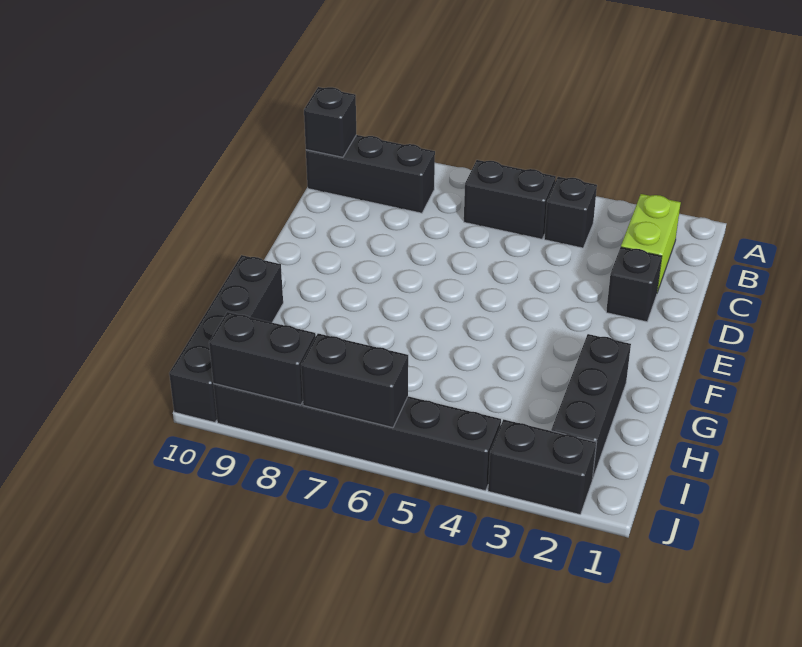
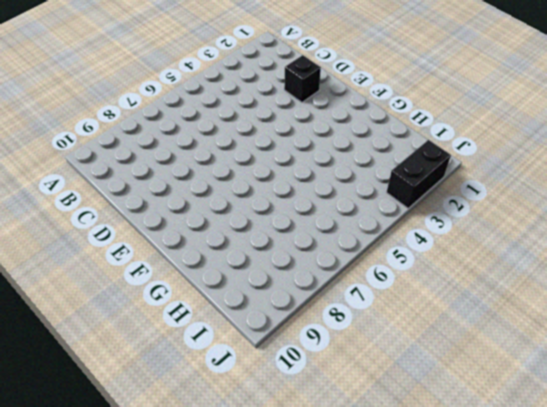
none -> lime 1x2 brick [621,194,681,292]
none -> black 1x1 brick [544,177,597,248]
none -> black 1x2 brick [464,160,556,239]

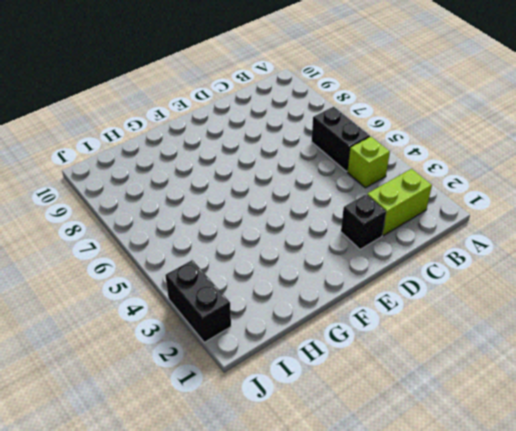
lime 1x1 brick [347,137,390,188] -> black 1x1 brick [544,177,597,248]
none -> black 1x3 brick [306,135,435,213]
none -> black 1x3 brick [551,334,631,479]
none -> black 1x4 brick [169,255,283,422]

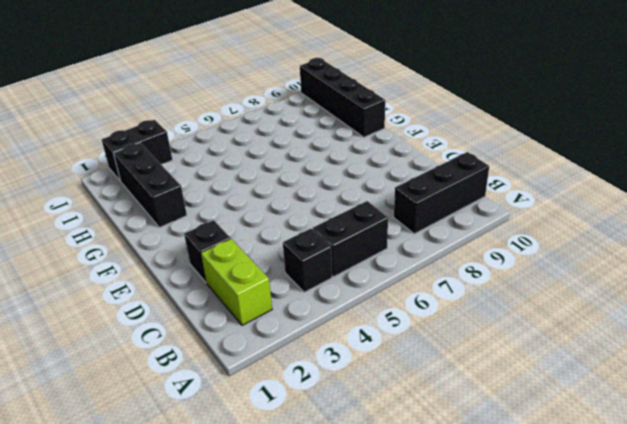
none -> black 1x6 brick [213,384,501,491]
none -> black 1x1 brick [304,87,356,157]
none -> black 1x2 brick [301,334,408,428]

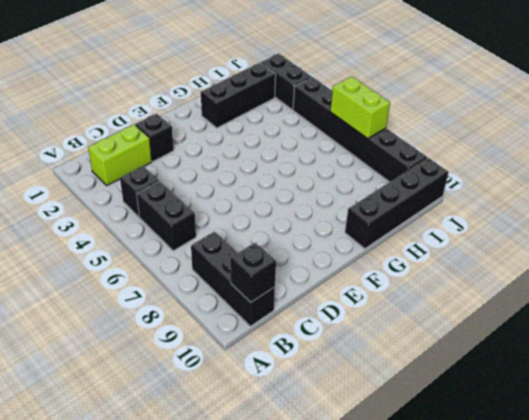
lime 1x2 brick [330,76,390,139] -> black 1x2 brick [301,334,408,428]
none -> black 1x2 brick [209,312,316,405]

